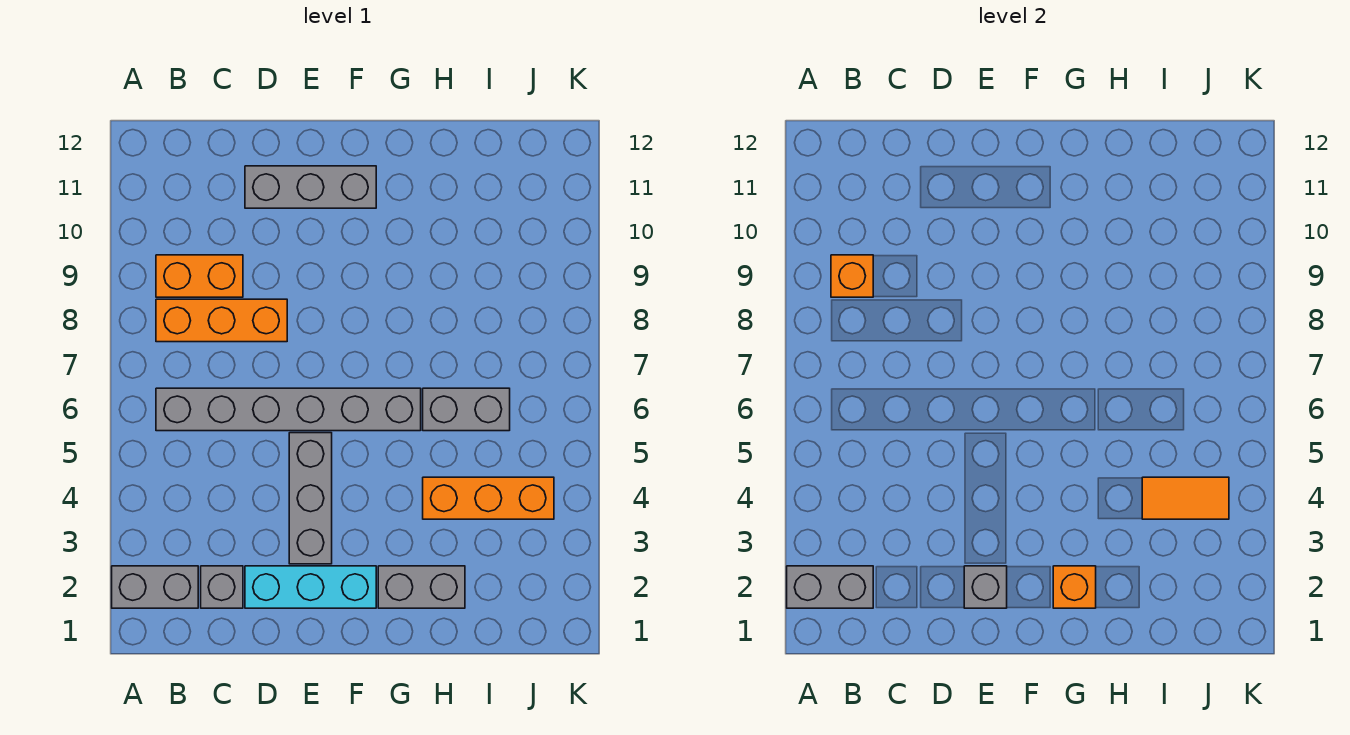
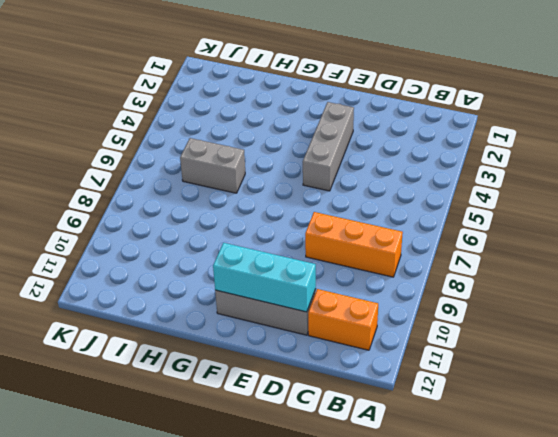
orange 1x2 brick [308,289,378,350] -> orange 1x2 brick moved to [156,255,243,297]
cyan 1x3 brick [213,243,316,312] -> cyan 1x3 brick moved to [245,566,376,608]
none -> grey 1x2 brick [112,566,198,608]
none -> grey 1x6 brick [156,388,421,431]
none -> grey 1x1 brick [201,566,243,608]

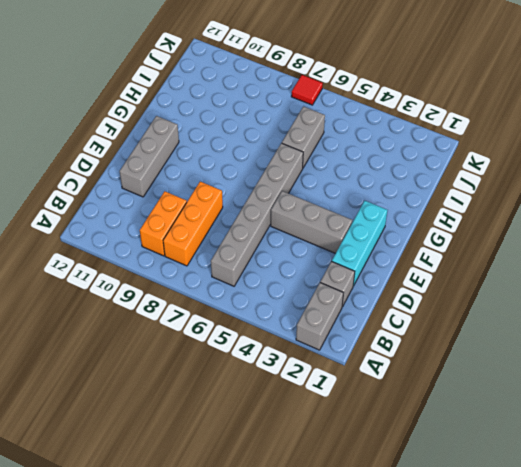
red 1x1 tile [291,75,323,105] -> none
none -> grey 1x2 brick [378,566,465,608]
none -> orange 1x3 brick [423,477,554,519]
none -> grey 1x2 brick [787,566,873,608]

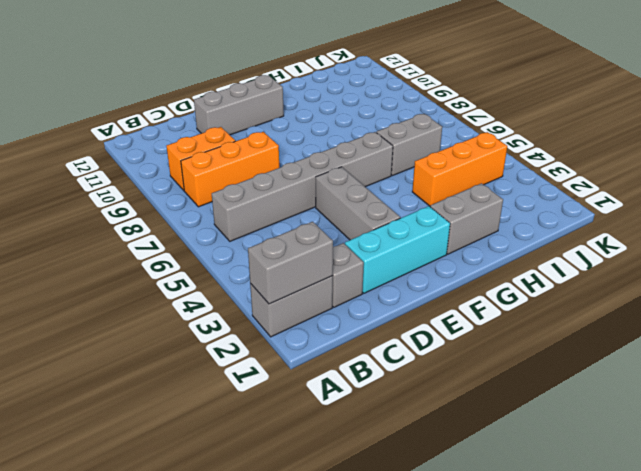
none -> orange 1x1 brick [831,255,873,297]
none -> grey 1x1 brick [964,566,1007,608]
none -> orange 1x1 brick [1053,566,1096,608]

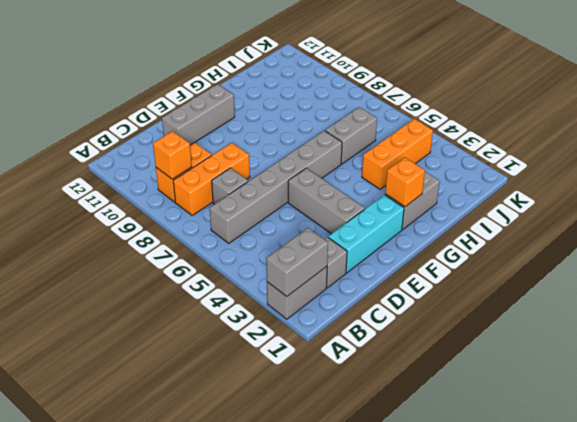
grey 1x1 brick [212,168,248,204] -> grey 1x1 brick moved to [964,566,1007,608]
none -> orange 1x2 tile [1142,477,1229,519]

